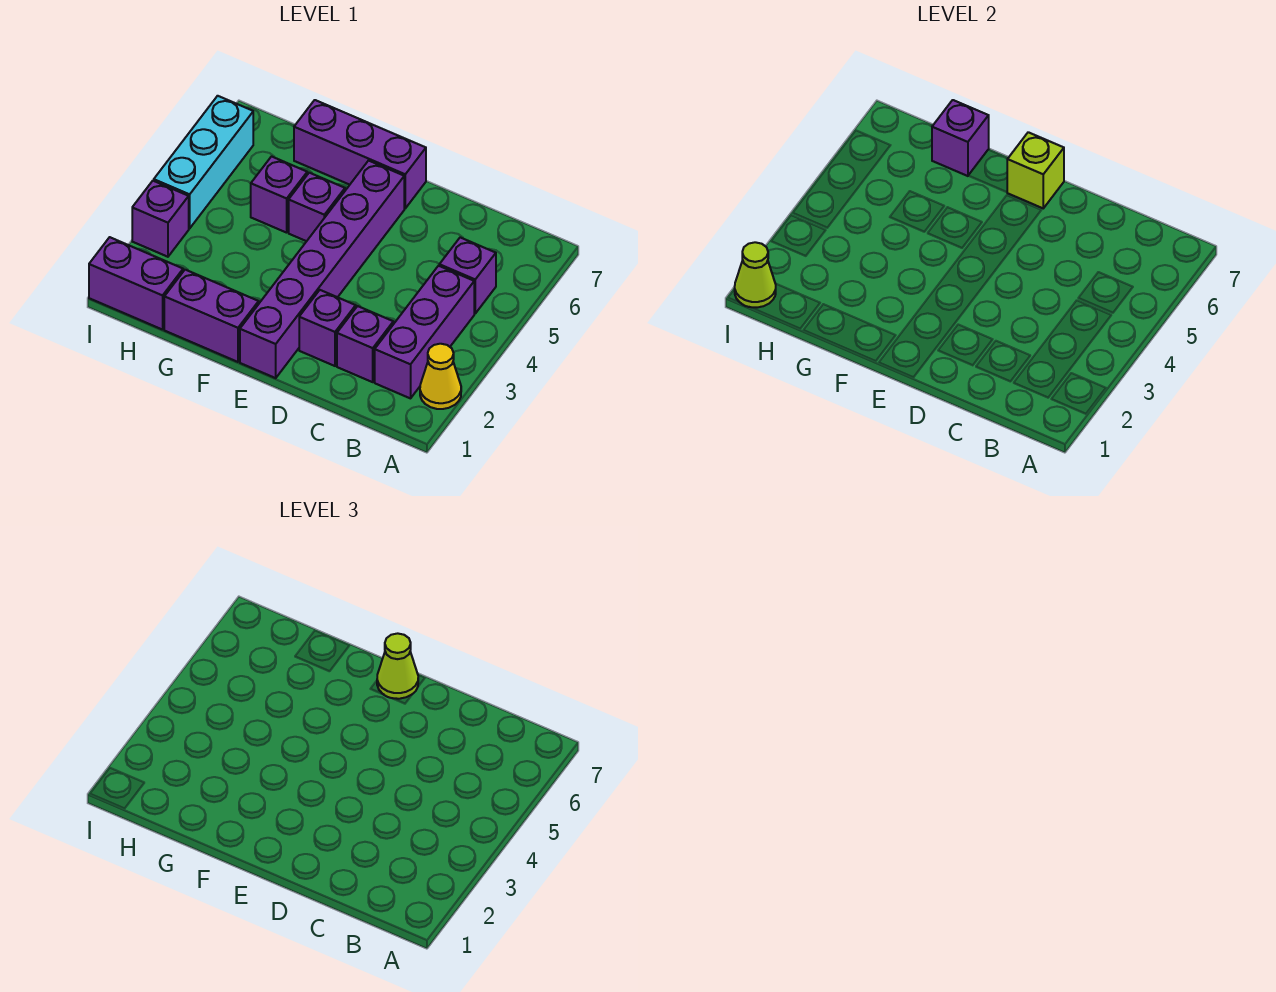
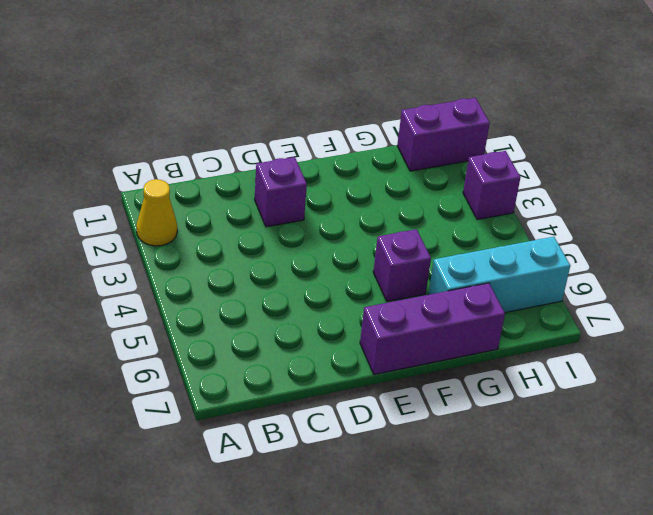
cyan 1x3 brick [428,237,570,313] -> cyan 1x3 brick turned to [154,96,253,228]
none -> purple 1x3 brick [375,266,474,398]
none -> purple 1x1 brick [439,237,496,313]
none -> purple 1x1 brick [337,306,393,382]

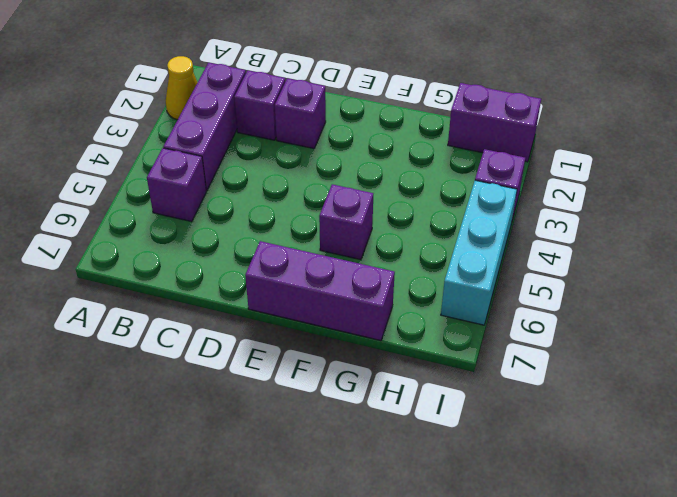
none -> purple 1x6 brick [240,161,404,378]
none -> purple 1x2 brick [164,270,259,362]
none -> purple 1x1 brick [251,156,307,233]

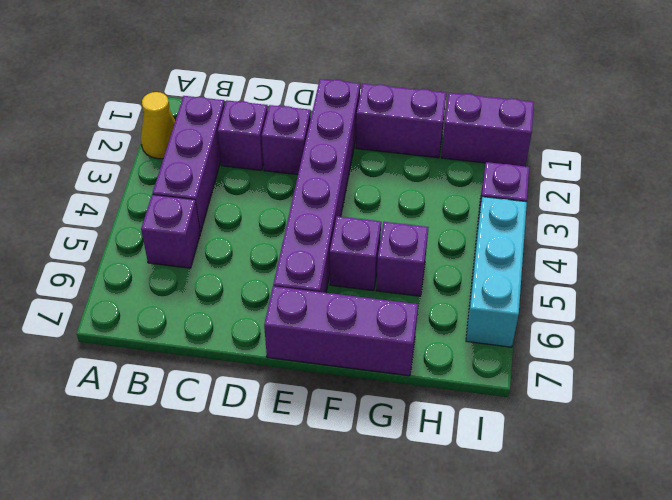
none -> lime 1x1 brick [1007,132,1064,208]
none -> purple 1x1 brick [932,100,989,176]
none -> lime 1x1 cone [735,242,776,308]

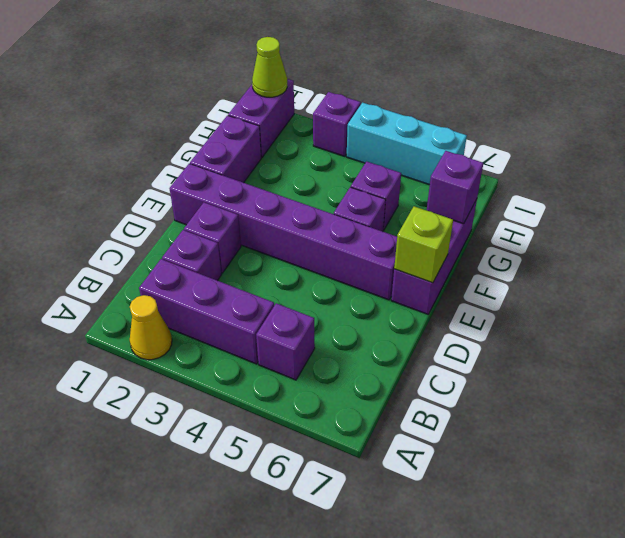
none -> lime 1x1 cone [377,633,418,699]

